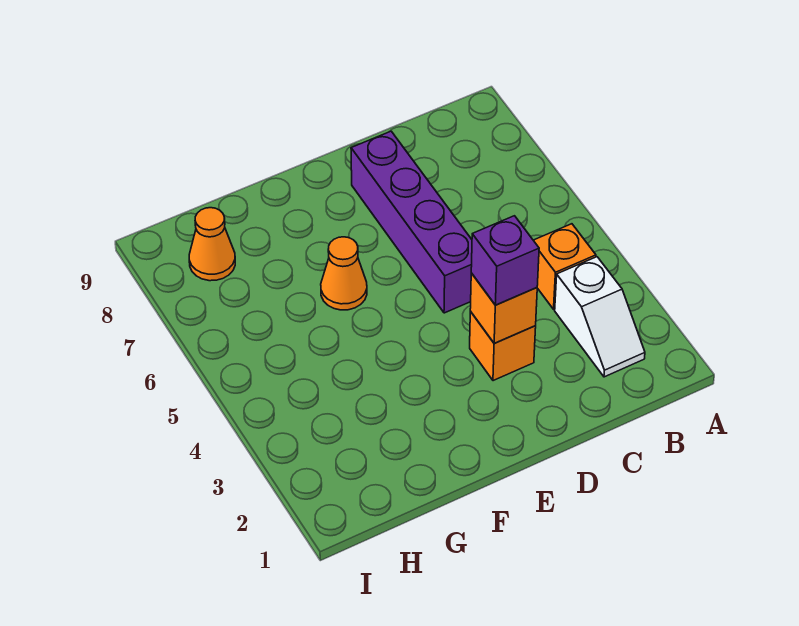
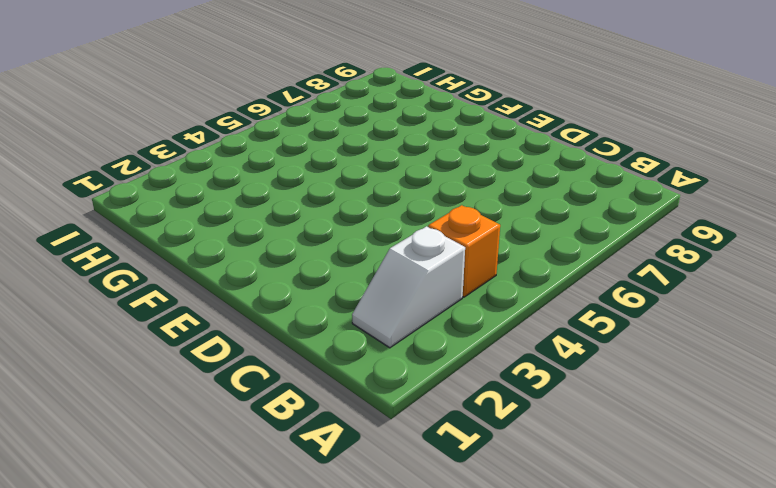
none -> orange 1x1 brick [470,312,536,381]
none -> purple 1x4 brick [351,131,472,313]

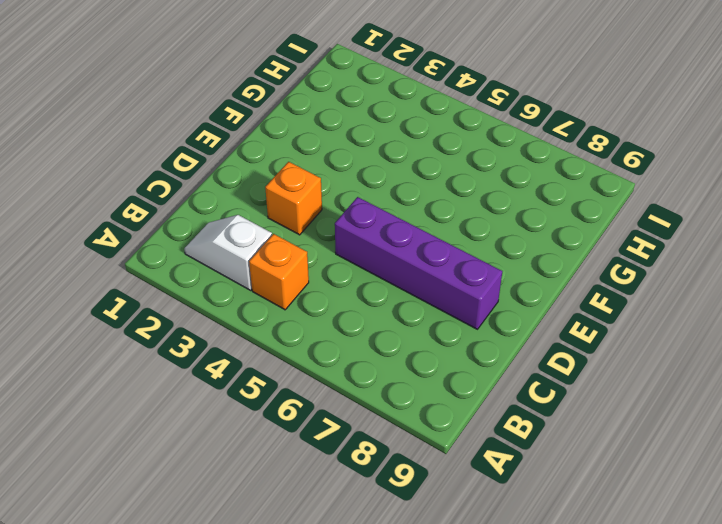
none -> orange 1x1 cone [321,237,367,310]
none -> orange 1x1 cone [189,208,235,281]

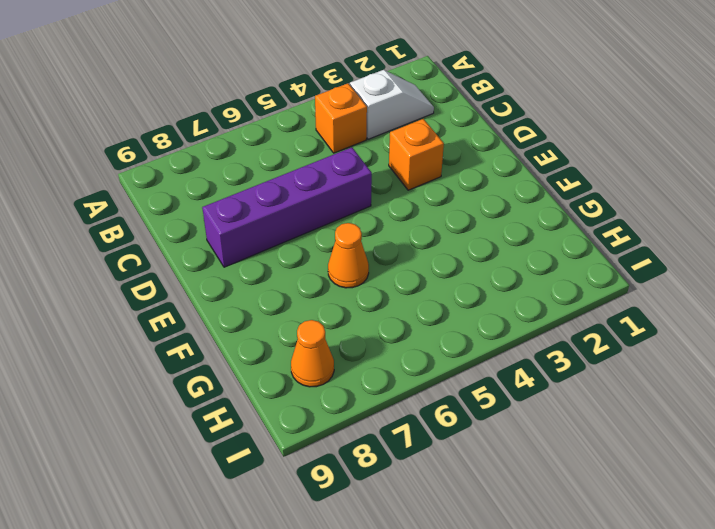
none -> orange 1x1 brick [470,273,537,343]
none -> purple 1x1 brick [471,216,539,305]

